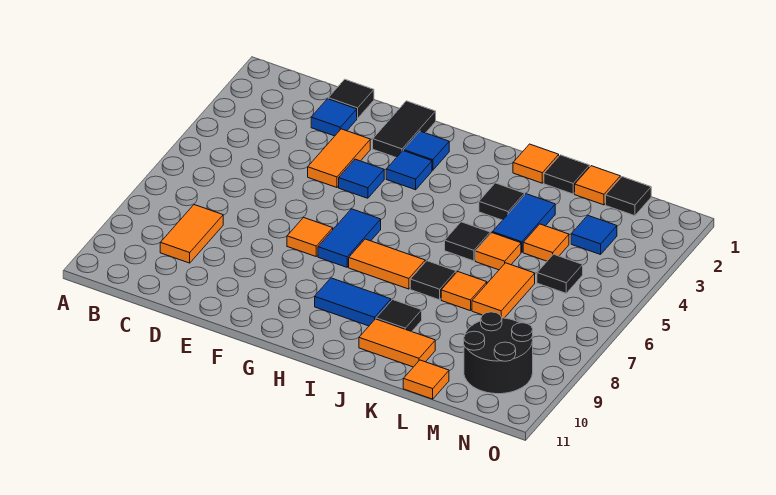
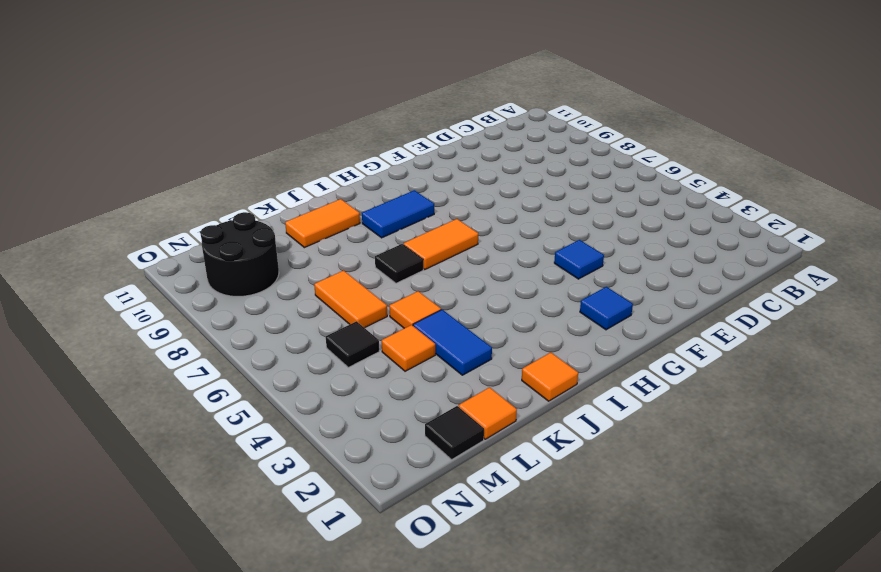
none -> orange 1x2 tile [160,205,223,263]
none -> black 1x1 tile [328,79,374,118]
none -> blue 1x1 tile [311,99,357,136]
none -> orange 1x2 tile [308,129,370,188]

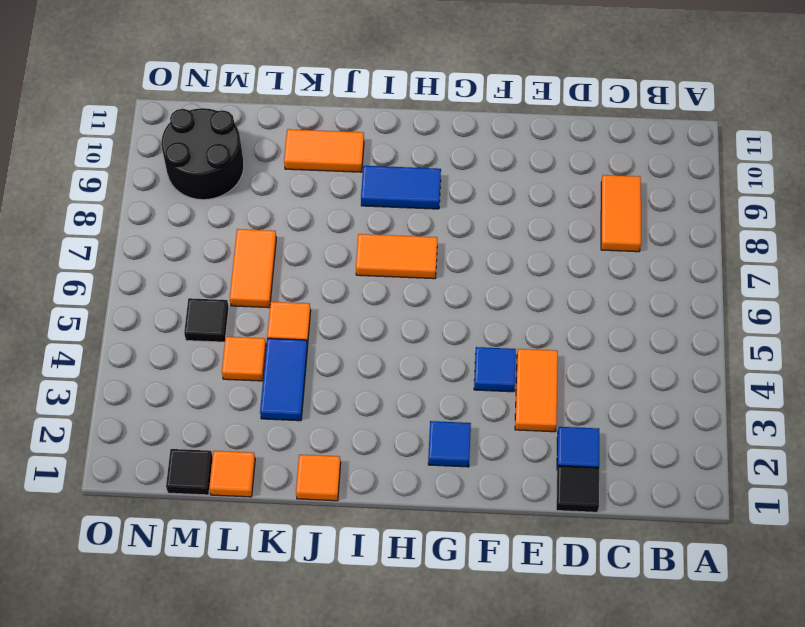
none -> black 1x2 tile [373,101,436,158]
none -> orange 1x1 tile [287,218,333,256]
none -> blue 1x1 tile [386,151,432,190]
none -> blue 1x2 tile [318,209,381,267]

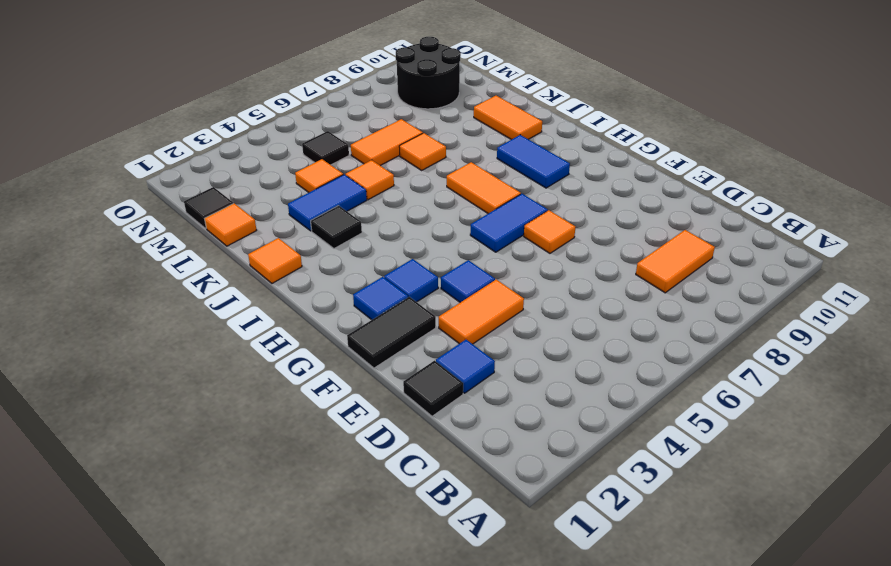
none -> black 1x1 tile [445,222,490,261]
none -> black 1x1 tile [410,261,456,300]
none -> black 1x1 tile [376,300,422,332]
none -> black 1x1 tile [544,155,590,194]

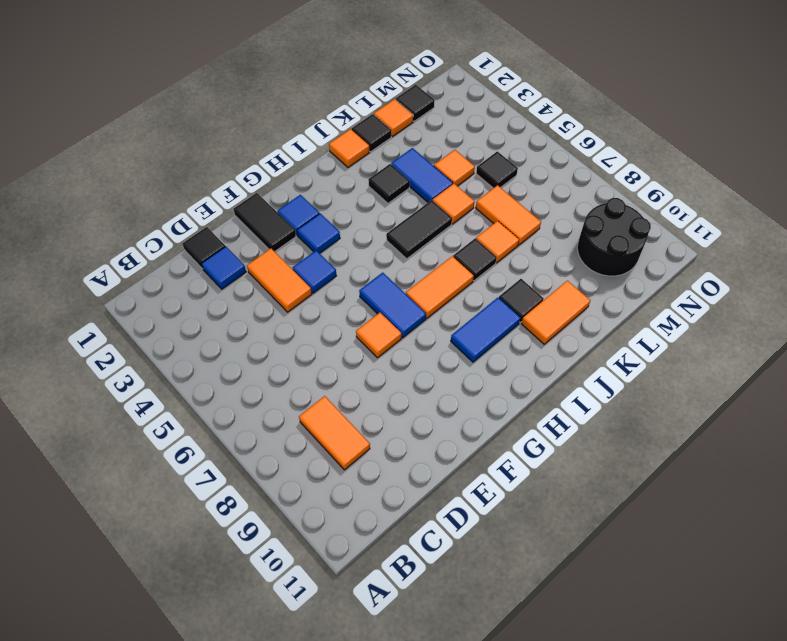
black 1x2 tile [386,200,452,259] -> black 1x1 tile [445,222,490,261]
none -> orange 1x1 tile [403,360,449,399]
none -> blue 1x1 tile [571,215,617,255]

